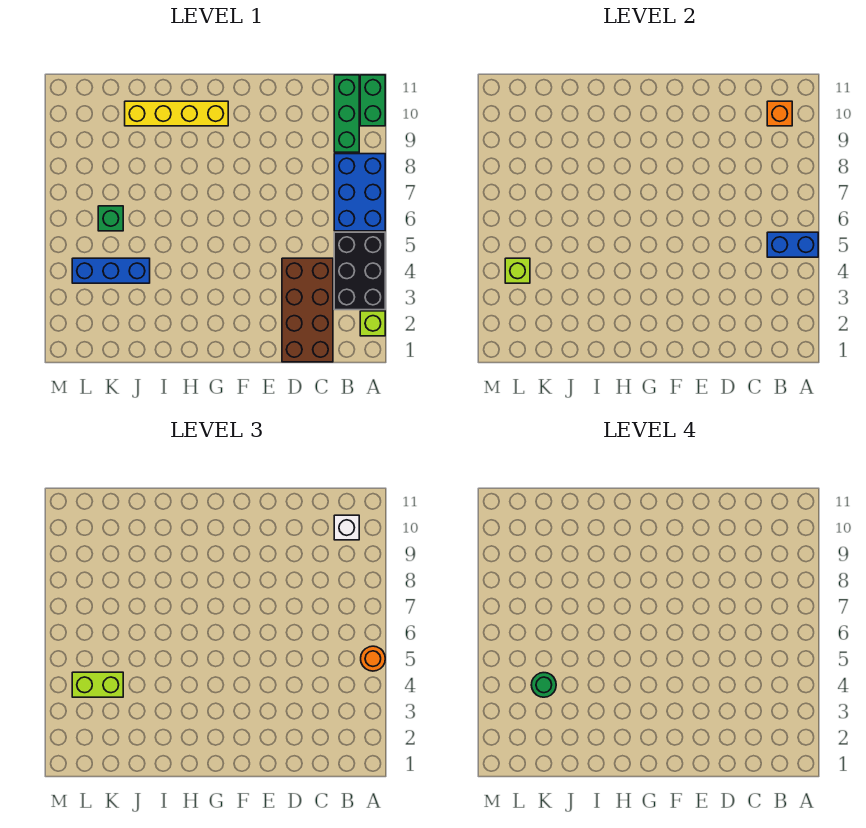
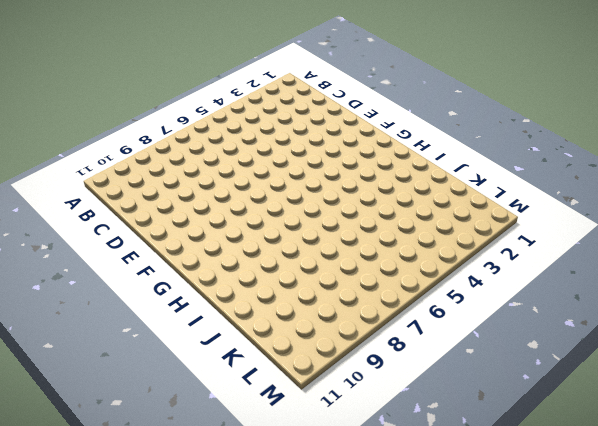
none -> lime 1x1 brick [360,311,385,336]
none -> black 2x3 brick [334,232,385,310]
none -> blue 2x3 brick [334,154,385,231]

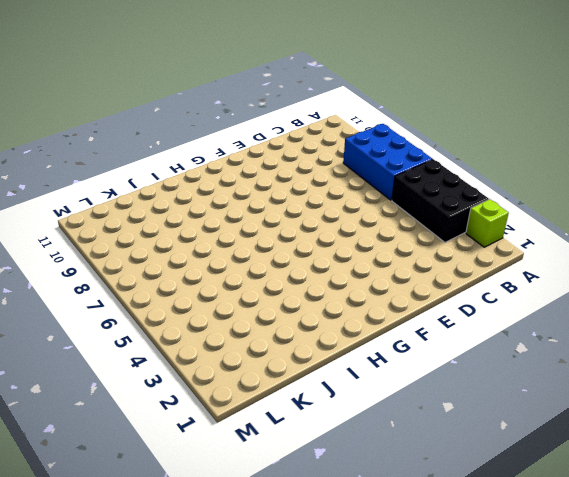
none -> green 1x2 brick [360,75,385,126]
none -> green 1x3 brick [334,75,359,152]
none -> brown 2x4 brick [282,258,333,362]

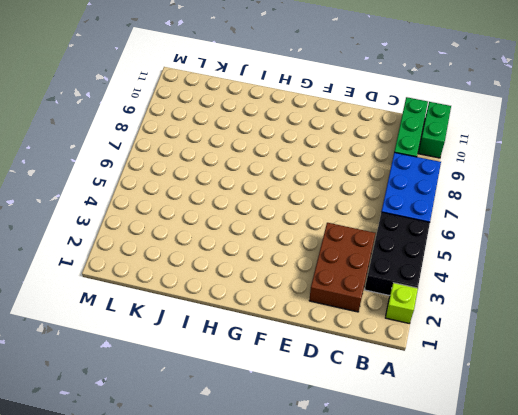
brown 2x3 brick [309,223,375,312] -> brown 2x4 brick [282,258,333,362]
none -> yellow 1x4 brick [125,101,228,126]
none -> blue 1x3 brick [72,258,150,283]
none -> green 1x1 brick [98,206,123,231]

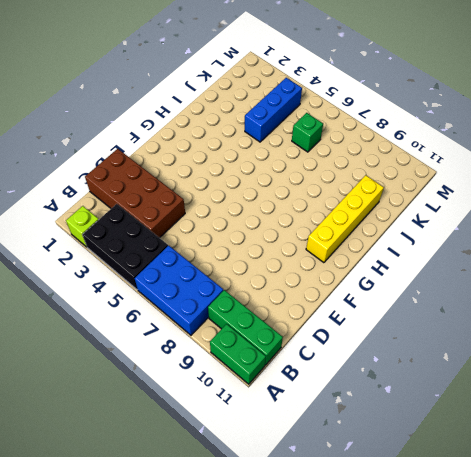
none -> blue 1x2 brick [767,232,818,257]
none -> orange 1x1 brick [767,101,792,126]
none -> lime 1x1 brick [505,258,530,283]

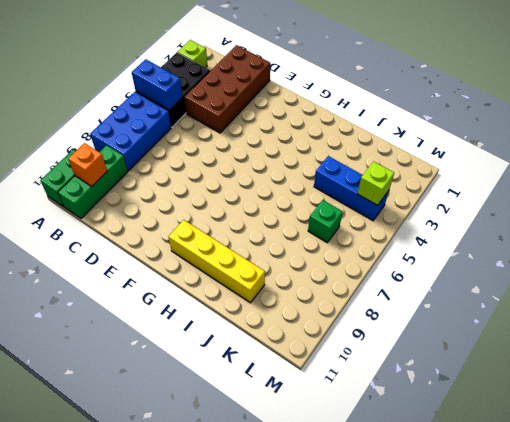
none -> orange 1x1 round brick [361,646,385,671]
none -> white 1x1 brick [334,515,359,540]
none -> lime 1x2 brick [72,672,123,697]

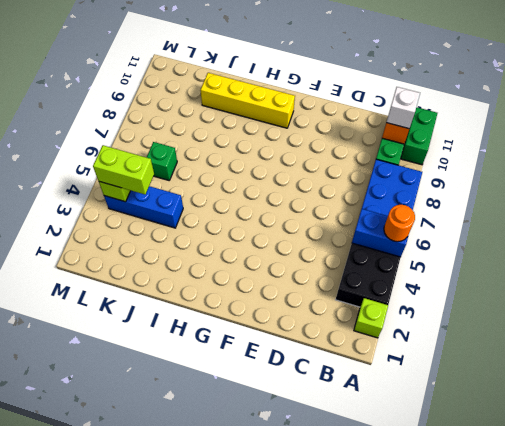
none -> brown 2x4 brick [282,258,333,362]
none -> green 1x1 round brick [531,673,556,697]

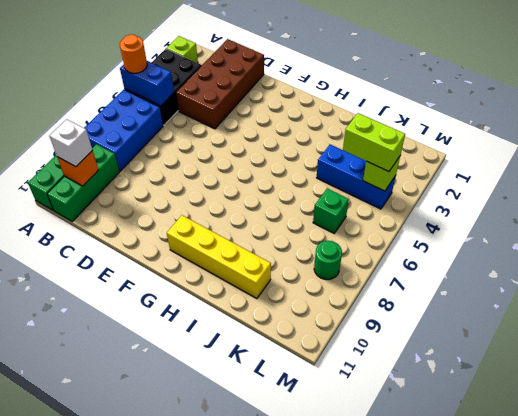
green 1x1 round brick [314,241,342,280] -> green 1x1 round brick moved to [531,673,556,697]

